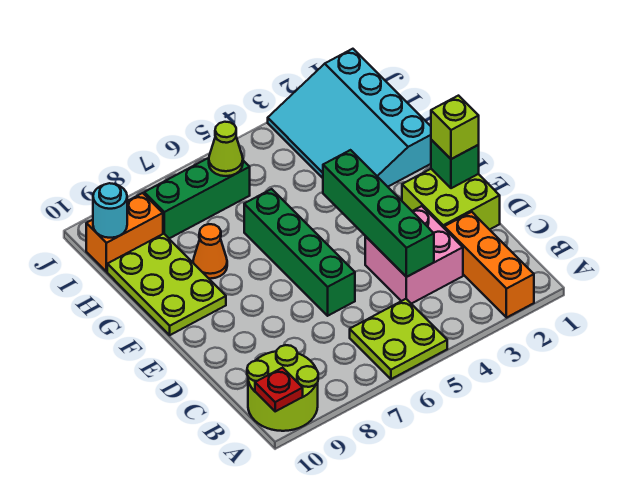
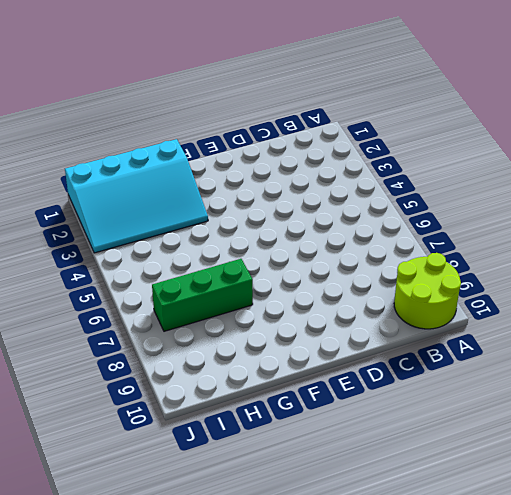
green 1x3 brick [152,259,253,331] -> green 1x3 brick turned to [144,158,250,238]
none -> orange 1x3 brick [444,212,534,318]
none -> lime 2x2 plate [350,299,447,379]
none -> pink 2x2 brick [365,206,463,304]

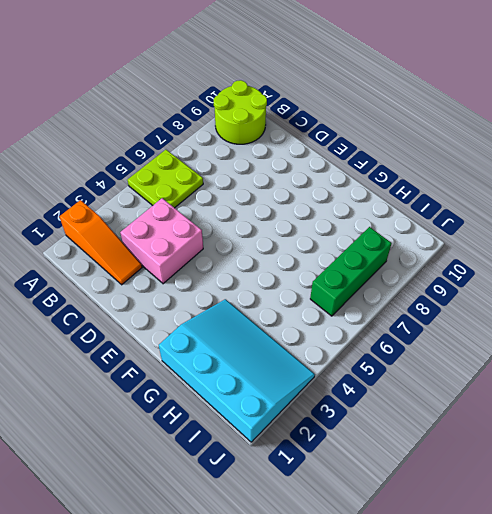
orange 1x3 slope [59,200,142,285] -> orange 1x3 brick [444,212,534,318]
none -> lime 2x2 brick [402,169,500,230]
none -> green 1x4 brick [244,189,355,316]
none -> lime 2x3 plate [107,234,226,335]

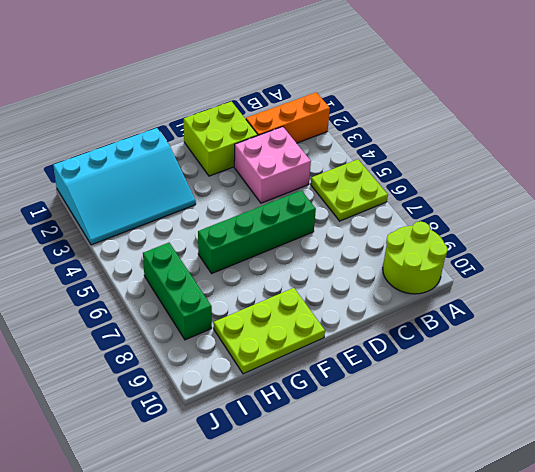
none -> orange 1x1 cone [193,224,227,279]
none -> orange 1x2 brick [86,193,163,272]
none -> red 1x1 plate [255,368,303,411]

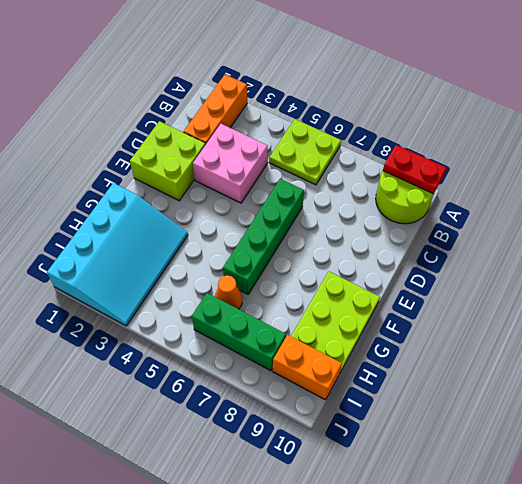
red 1x2 plate [383,145,447,194] -> red 1x1 plate [255,368,303,411]
orange 1x1 cone [215,275,242,309] -> orange 1x1 cone moved to [193,224,227,279]
none -> green 1x4 brick [323,150,434,277]
none -> green 1x1 brick [431,140,479,188]
none -> lime 1x1 cone [209,122,243,176]

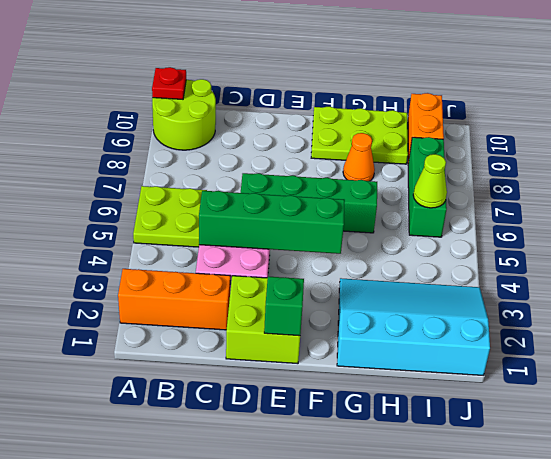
none -> cyan 1x1 round brick [93,183,127,238]
none -> lime 1x1 brick [431,96,479,159]

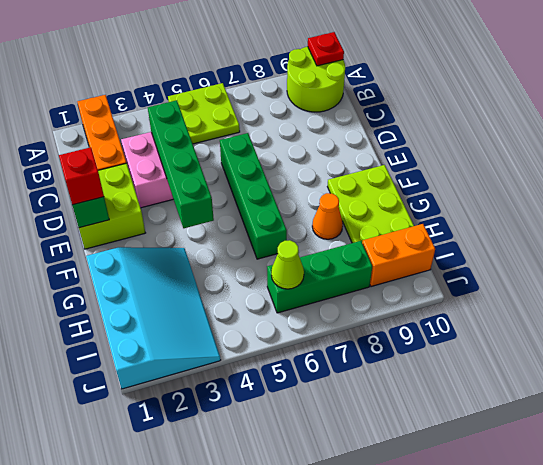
red 1x1 brick [59,147,104,205] -> lime 1x1 brick [431,96,479,159]
none -> cyan 1x1 round brick [93,183,127,238]

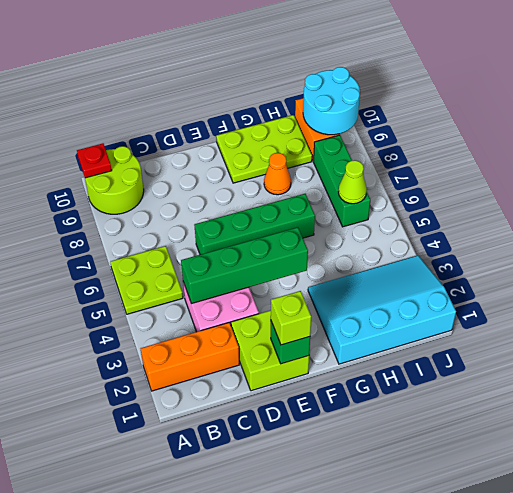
cyan 2x2 round brick [303,67,360,135] -> cyan 1x1 round brick [93,183,127,238]

